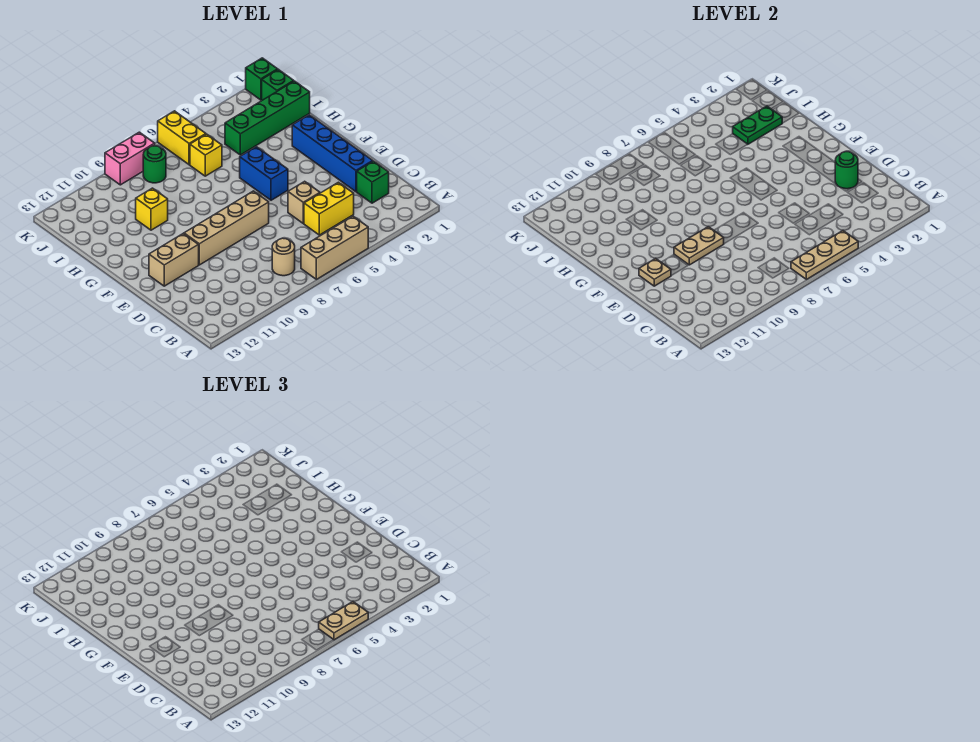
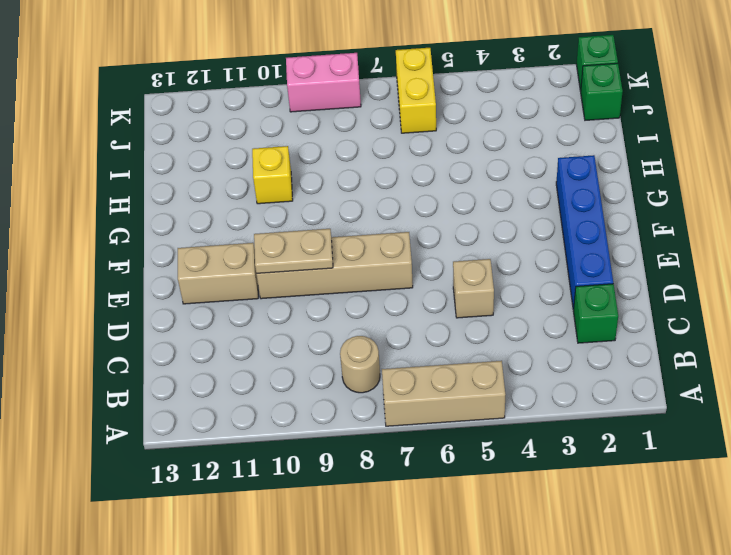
none -> yellow 1x2 brick [304,182,354,235]
none -> blue 1x2 brick [240,147,288,200]
none -> green 1x4 brick [225,81,310,155]

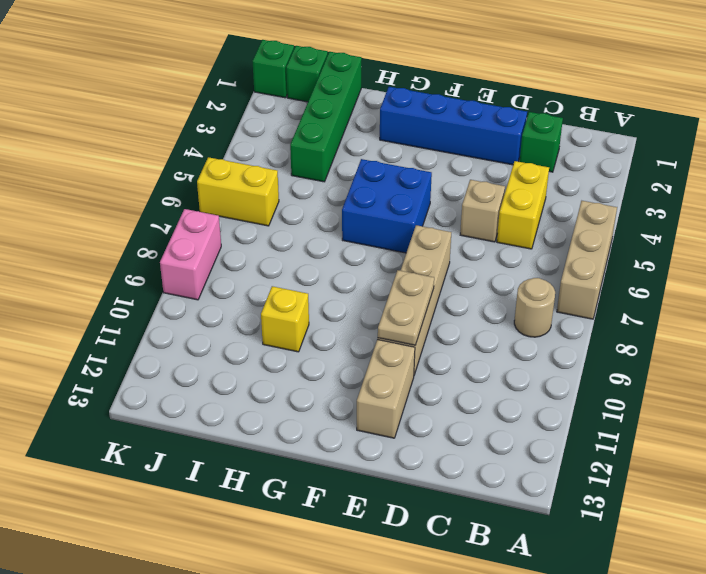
blue 2x2 brick [342,159,432,253] -> blue 1x2 brick [240,147,288,200]
none -> yellow 1x1 brick [190,134,222,176]
none -> green 1x1 round brick [143,146,166,183]
none -> tan 1x3 plate [791,231,858,279]

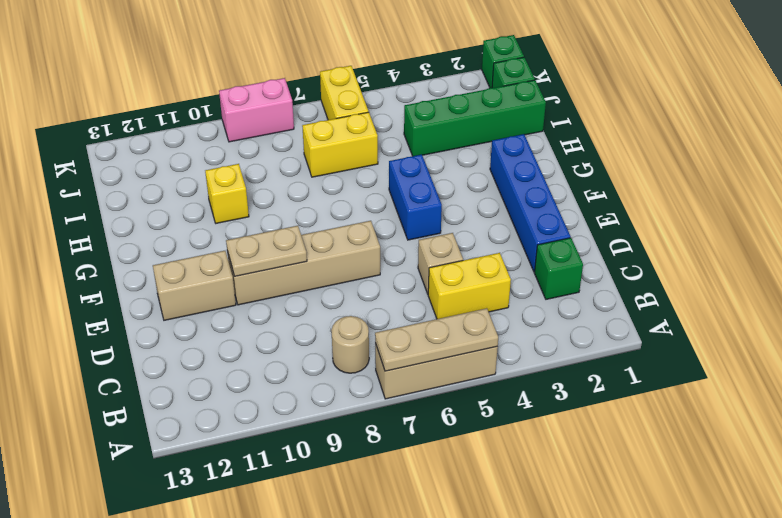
yellow 1x2 brick [302,112,378,177] -> yellow 1x1 brick [190,134,222,176]
none -> green 1x1 round brick [143,146,166,183]
none -> green 1x1 round brick [835,152,858,189]
none -> tan 1x1 plate [639,258,671,286]

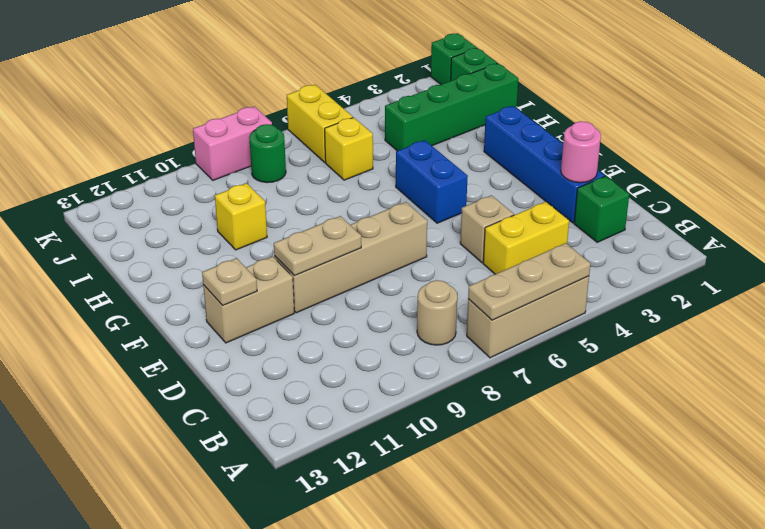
pink 1x1 round brick [561,121,601,183] -> green 1x1 round brick [835,152,858,189]
none -> green 1x2 plate [733,106,782,144]
none -> tan 1x2 plate [319,602,368,640]

